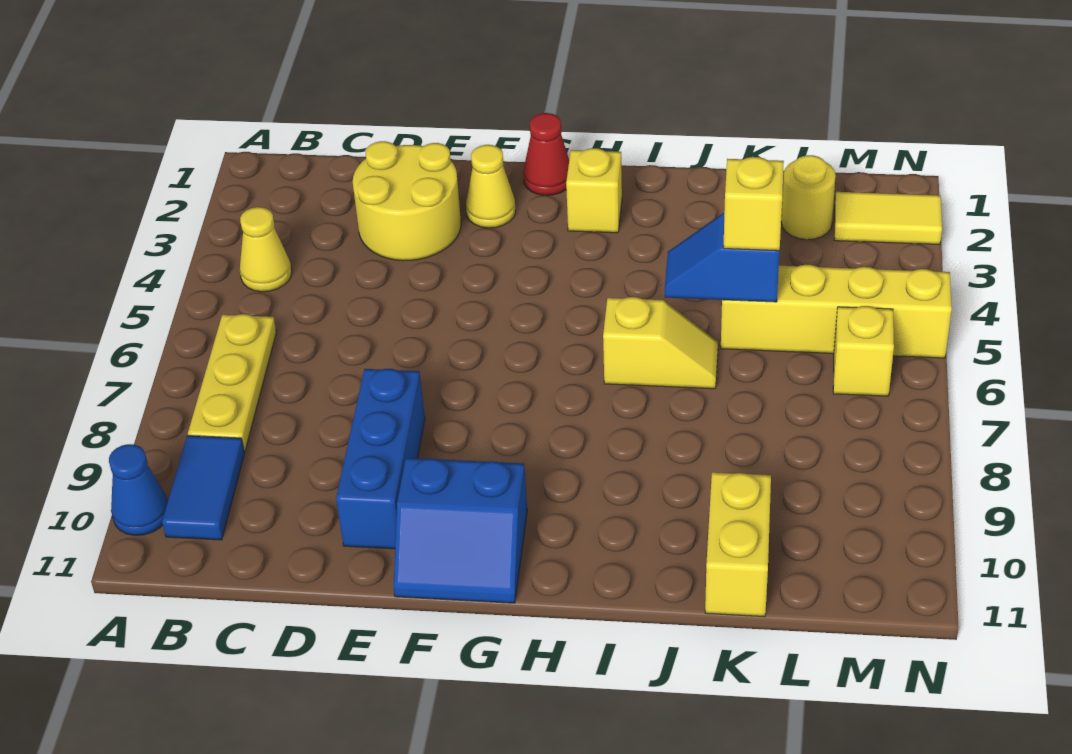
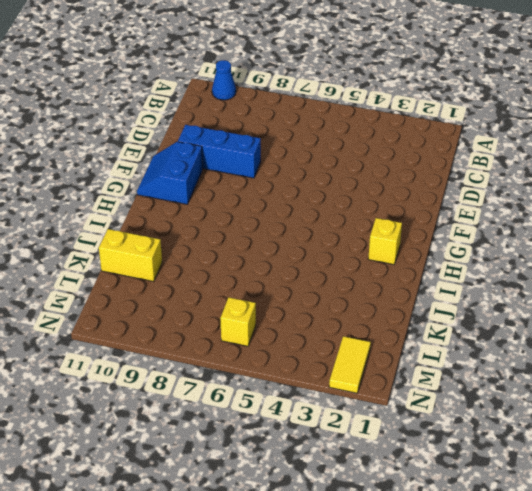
none -> yellow 1x1 cone [240,207,292,292]
none -> yellow 1x3 plate [188,314,276,451]
none -> blue 1x2 tile [162,436,245,540]

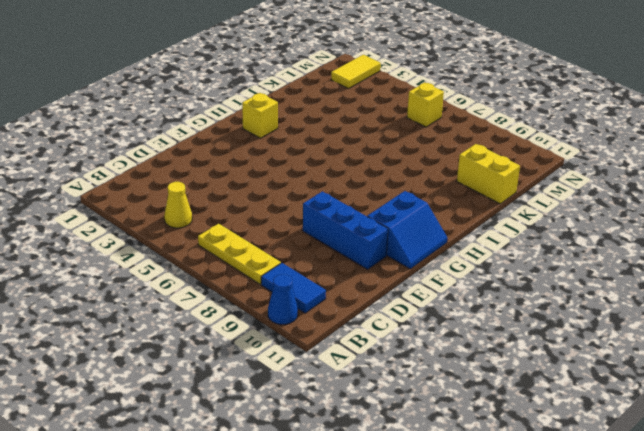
none -> yellow 2x2 round brick [353,141,461,261]
none -> yellow 1x1 cone [466,145,516,228]
none -> red 1x1 cone [523,113,569,195]

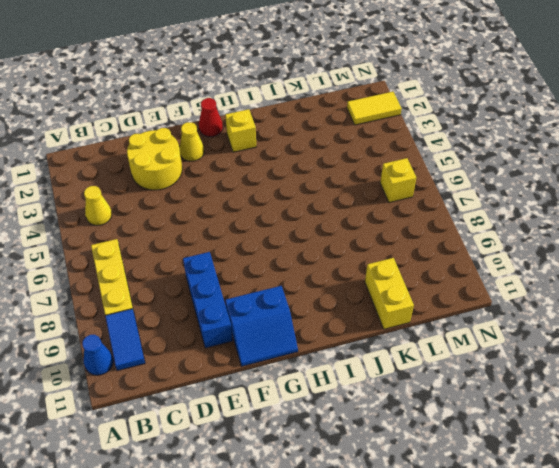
none -> yellow 1x2 slope [603,297,718,389]
none -> yellow 1x4 brick [721,265,952,358]
none -> yellow 1x1 round brick [781,155,836,240]

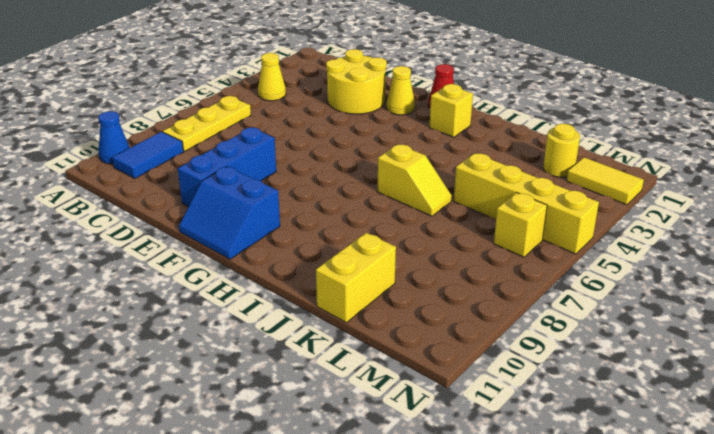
none -> blue 1x2 slope [665,213,780,302]
none -> yellow 1x1 brick [723,157,784,251]

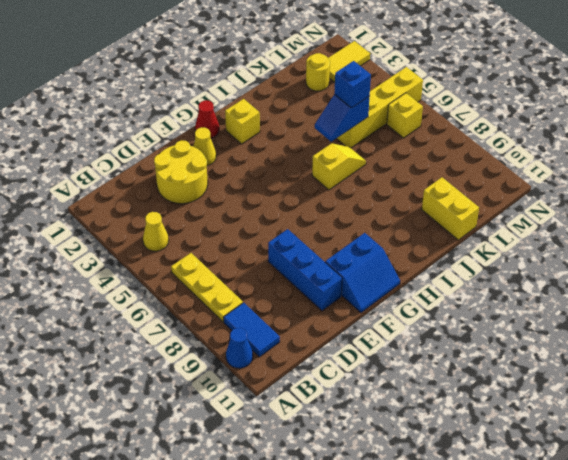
blue 1x1 brick [334,61,371,108] -> yellow 1x1 brick [723,157,784,251]

